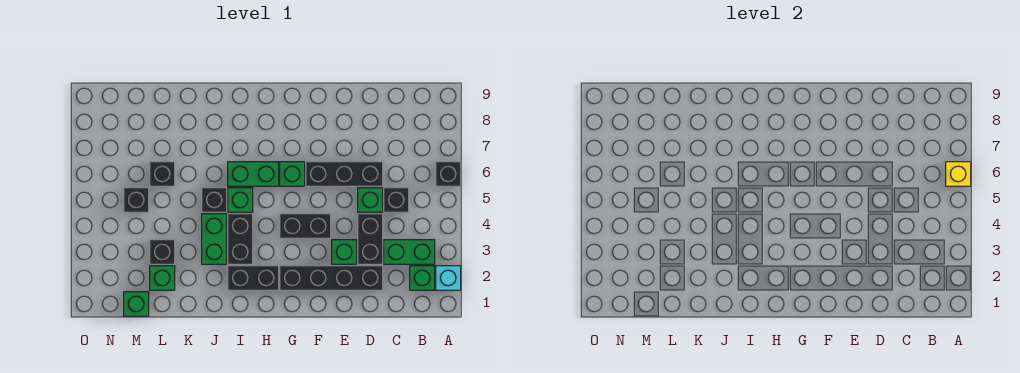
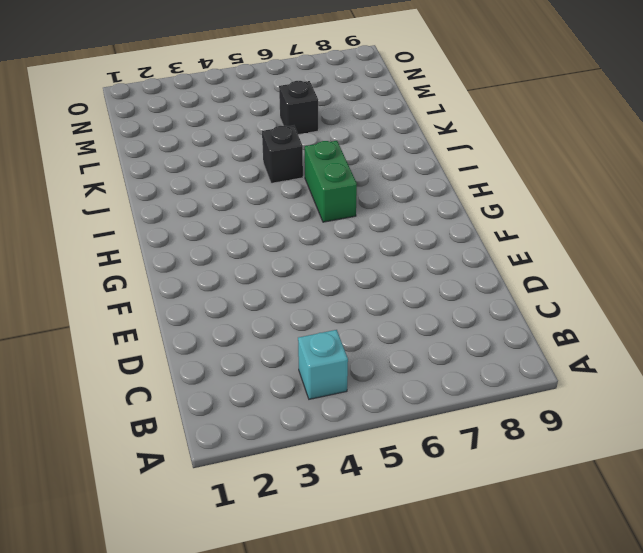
cyan 1x1 brick [298,330,348,399] -> cyan 1x1 brick moved to [436,266,461,290]
none -> black 1x1 brick [436,162,461,186]
none -> green 1x1 brick [410,266,435,290]
none -> green 1x2 brick [384,240,435,264]

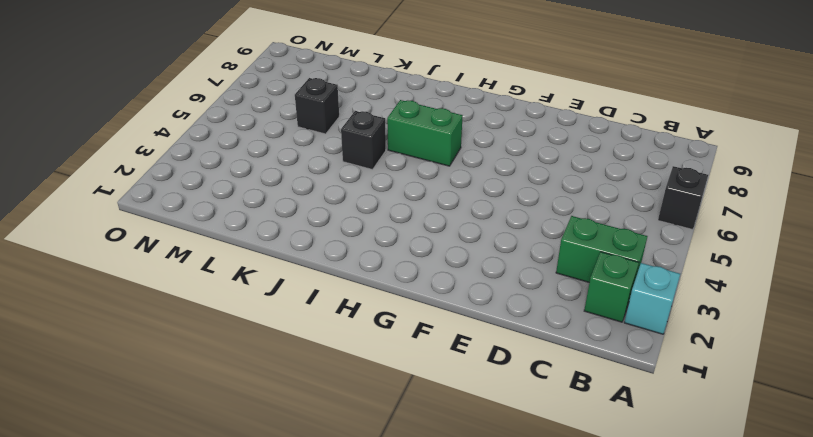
none -> black 1x1 brick [384,188,409,212]
none -> black 1x4 brick [280,266,383,290]
none -> black 1x2 brick [358,214,383,264]

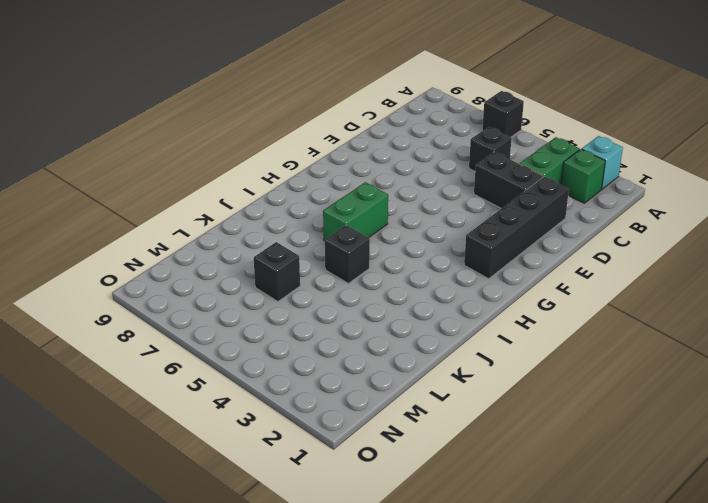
none -> green 1x1 brick [358,188,383,212]
none -> black 1x3 brick [306,162,383,186]
none -> green 1x1 brick [332,240,357,264]

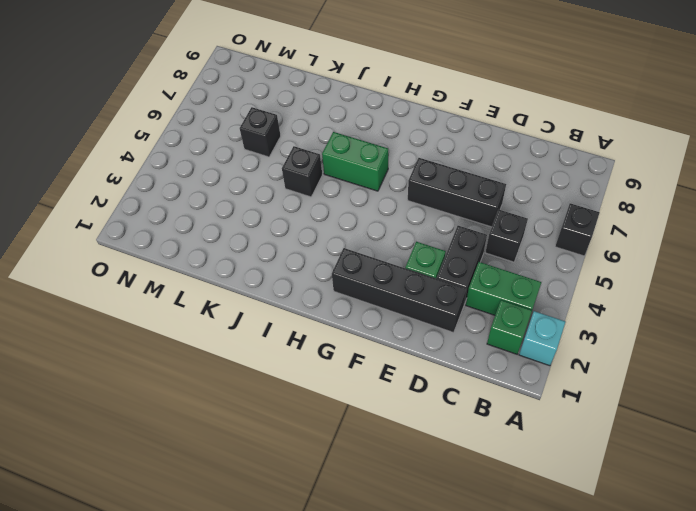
none -> green 1x1 brick [358,188,383,212]
none -> black 1x2 brick [280,214,331,238]
none -> green 1x1 brick [280,162,305,186]

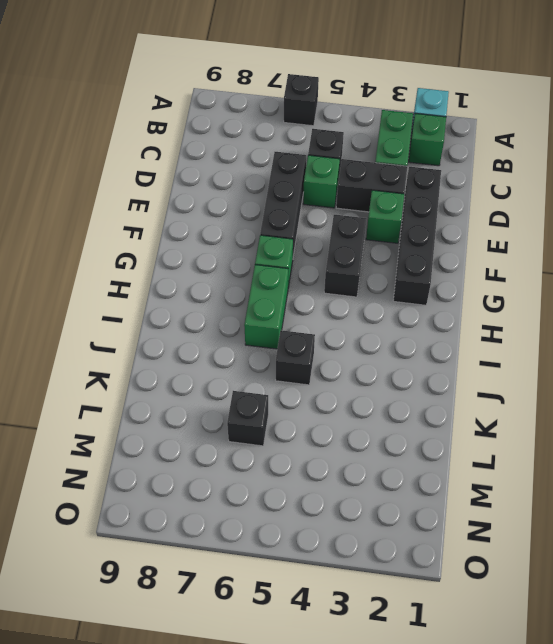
none -> black 1x2 brick [228,266,279,290]
none -> black 1x2 brick [228,214,253,264]
none -> green 1x1 brick [228,188,253,212]

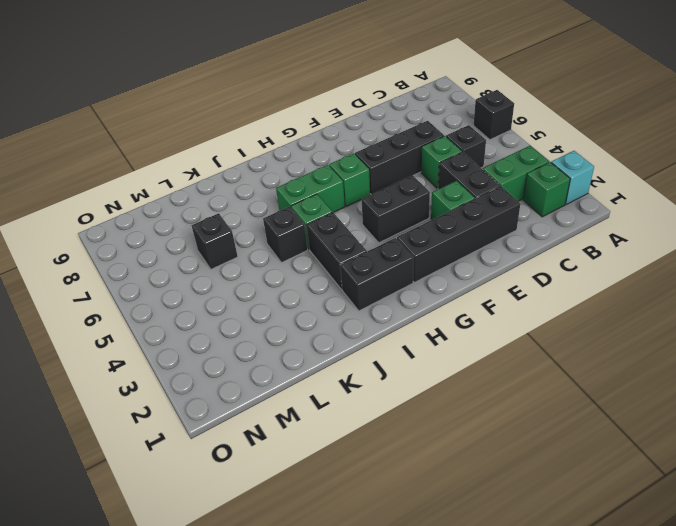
none -> green 1x2 brick [202,214,227,264]
none -> green 1x1 brick [150,266,175,290]
none -> black 1x1 brick [150,240,175,264]

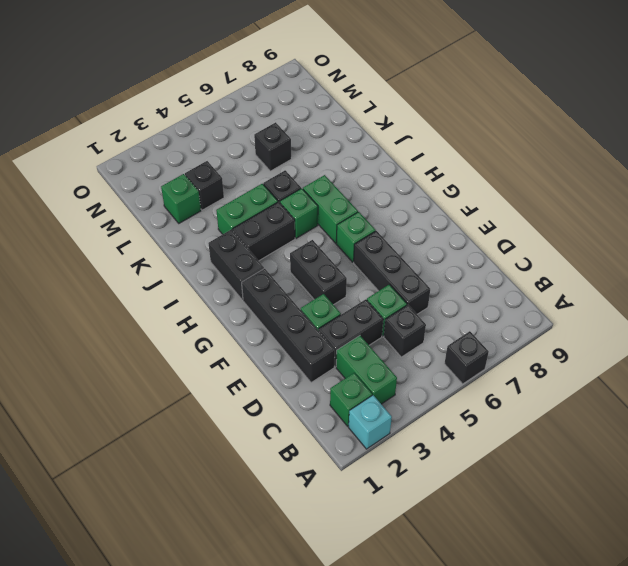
none -> green 1x1 brick [124,292,149,316]
none -> black 1x1 brick [124,188,149,212]
none -> yellow 1x1 brick [946,162,971,186]

